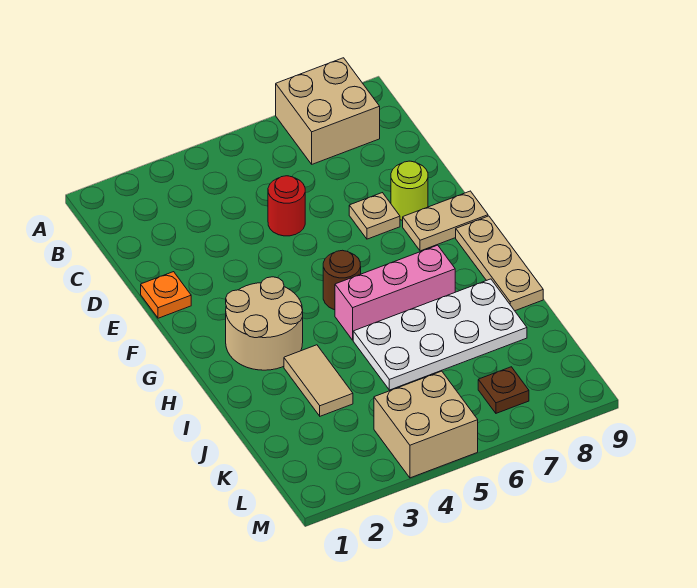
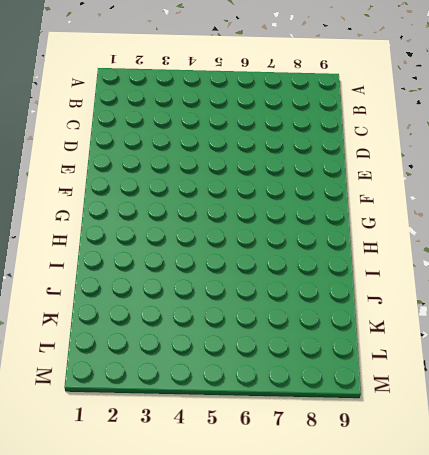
none -> tan 2x2 brick [276,58,380,164]
none -> red 1x1 round brick [268,176,305,236]
none -> orange 1x1 plate [141,272,191,318]

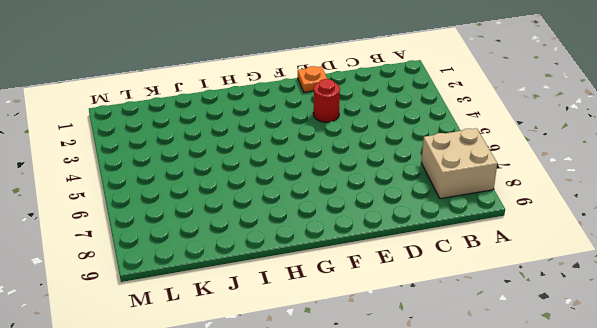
red 1x1 round brick [313,79,340,122] -> red 1x1 round brick moved to [268,176,305,236]
none -> tan 1x1 plate [349,193,400,239]
none -> lime 1x1 round brick [391,161,428,220]
none -> tan 1x2 plate [403,191,488,251]

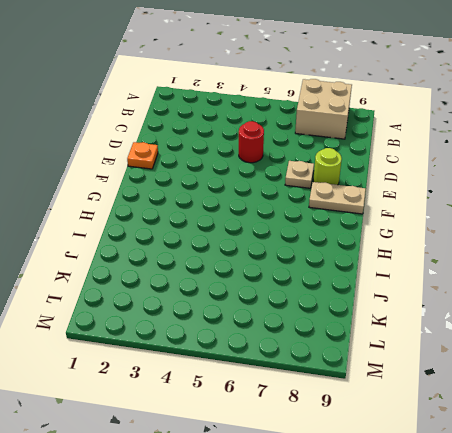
none -> tan 2x2 round brick [226,277,303,370]
none -> brown 1x1 round brick [323,250,361,310]
none -> tan 1x3 plate [456,216,543,311]

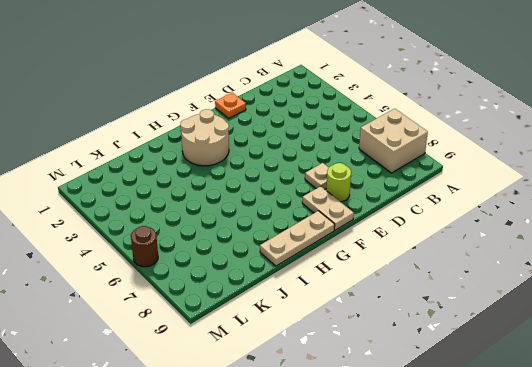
brown 1x1 round brick [131,226,158,267] -> brown 1x1 round brick moved to [323,250,361,310]
none -> red 1x1 round brick [268,176,305,236]
none -> pink 1x3 brick [335,245,455,340]
none -> tan 1x2 tile [284,345,353,416]

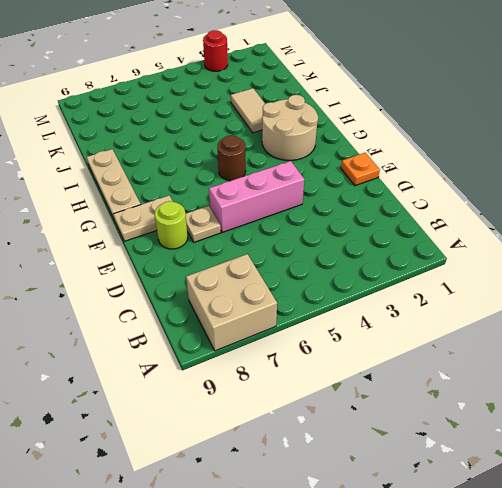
pink 1x3 brick [209,161,304,232] -> pink 1x3 brick moved to [335,245,455,340]
red 1x1 round brick [203,30,228,71] -> red 1x1 round brick moved to [268,176,305,236]
none -> white 2x4 plate [353,279,527,390]
none -> tan 2x2 brick [374,371,478,478]
none -> brown 1x1 plate [478,367,529,413]

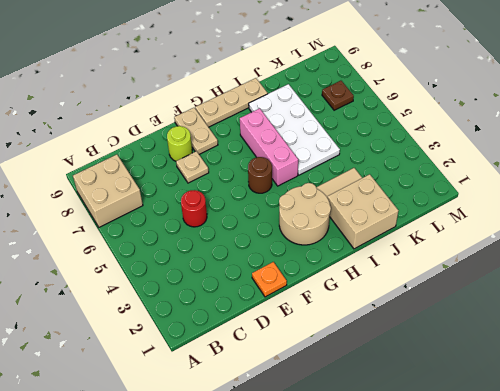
tan 2x2 brick [328,174,398,249] -> tan 2x2 brick moved to [374,371,478,478]

